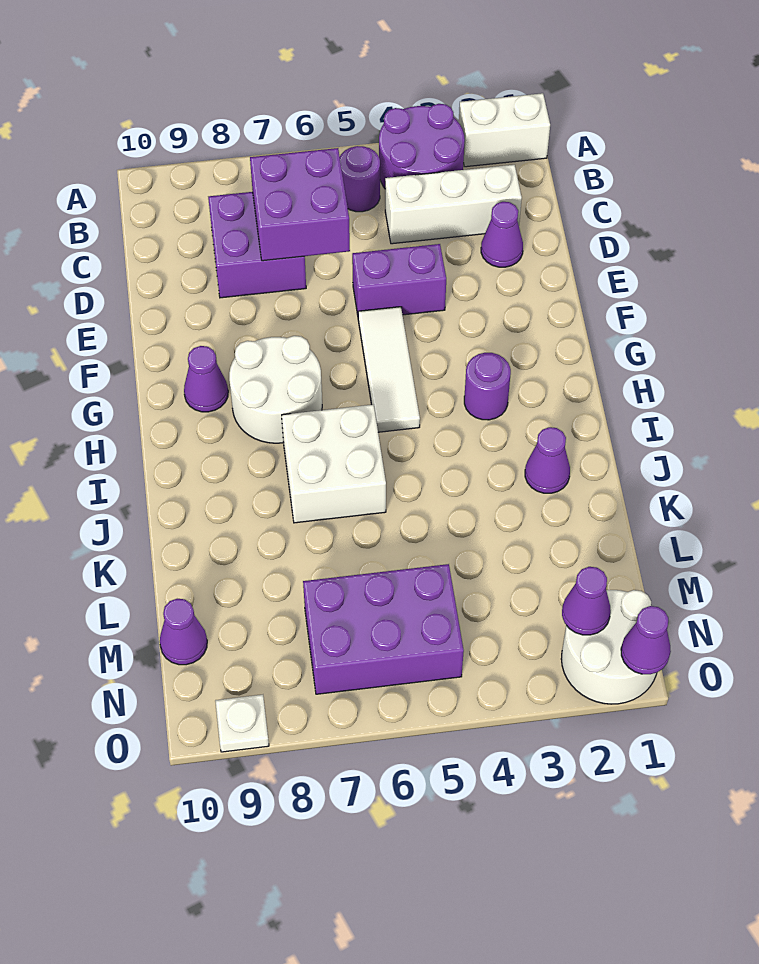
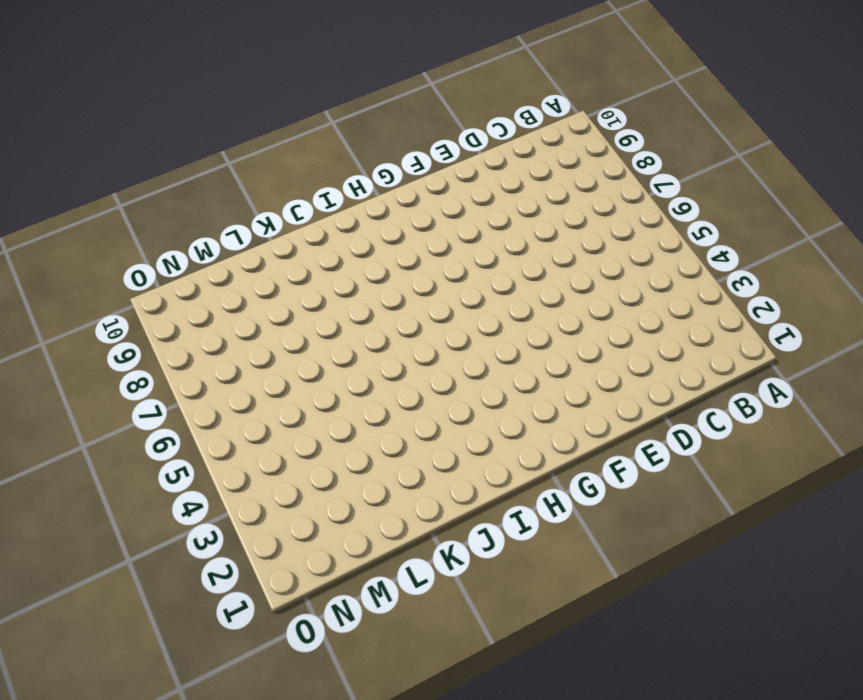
none -> white 1x2 brick [459,93,550,167]
none -> purple 2x2 round brick [379,104,465,188]
none -> purple 1x1 round brick [340,146,380,212]

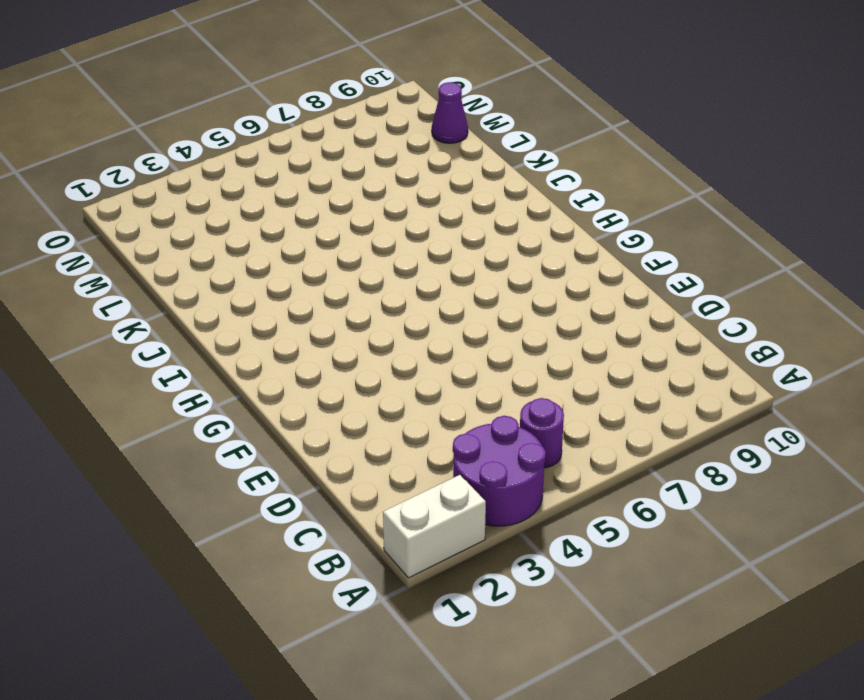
none -> white 1x3 brick [385,165,522,244]
none -> purple 2x2 brick [208,192,306,298]
none -> purple 1x1 cone [481,202,523,267]

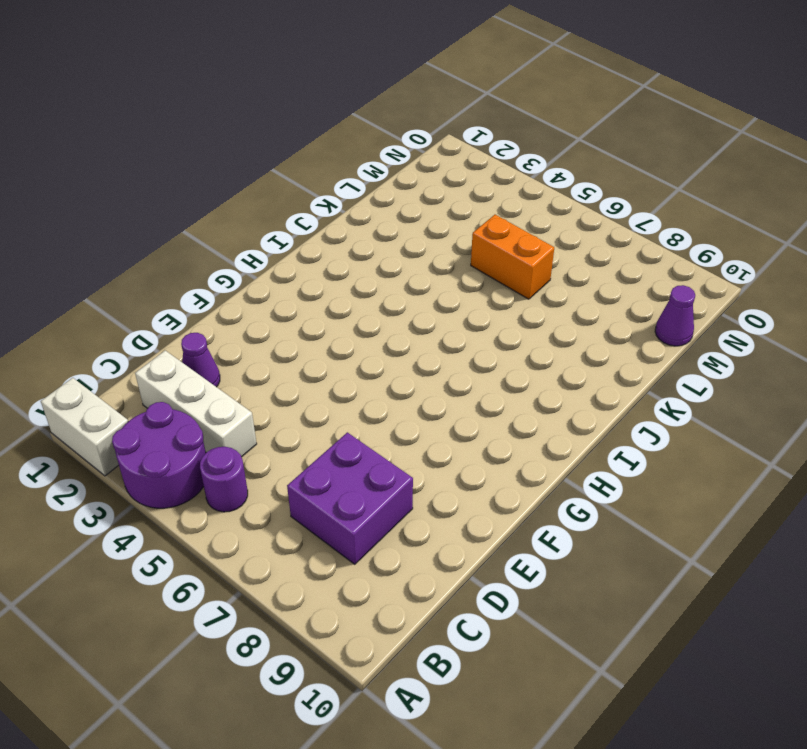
orange 1x2 brick [471,215,554,299] -> none
none -> purple 1x2 brick [352,244,446,315]
none -> white 1x3 tile [358,307,420,432]
none -> white 2x2 round brick [229,336,322,443]

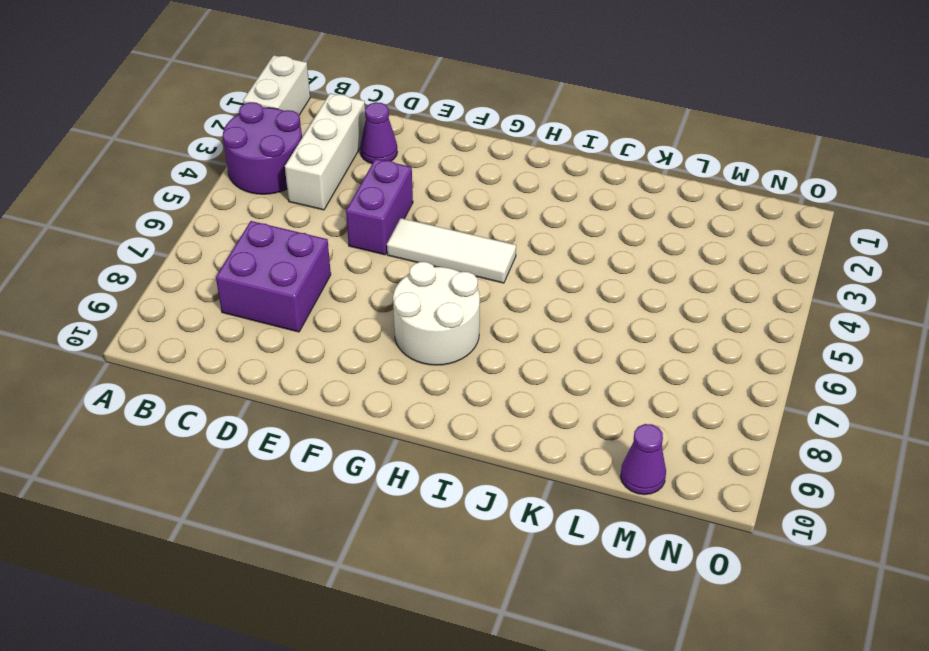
none -> purple 1x1 round brick [340,146,380,212]
none -> purple 1x1 cone [184,346,228,412]
none -> purple 1x1 round brick [464,353,511,420]

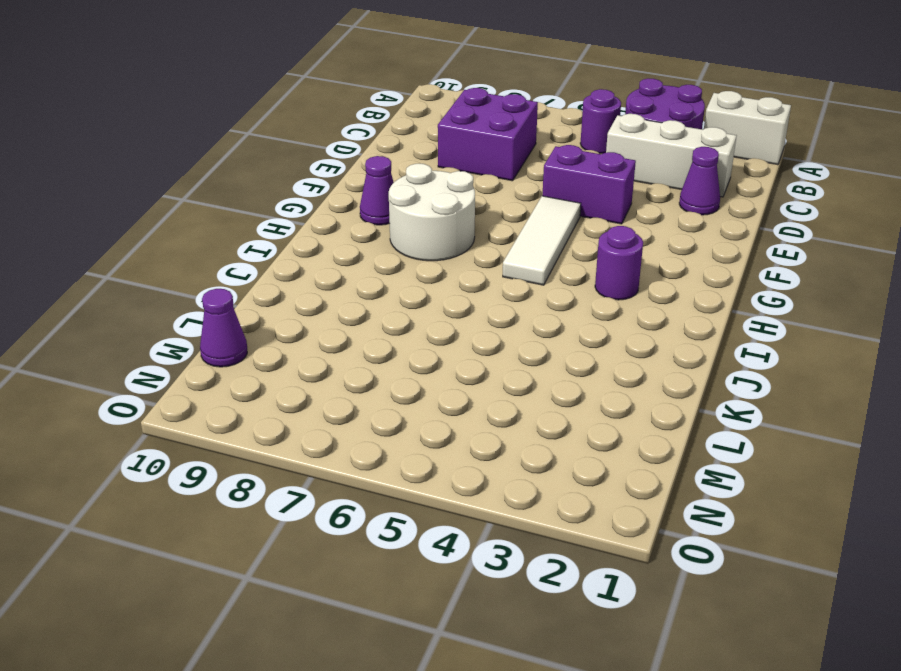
none -> white 2x2 brick [282,405,386,523]
none -> purple 1x1 cone [525,427,570,493]
none -> purple 2x3 brick [303,564,464,694]

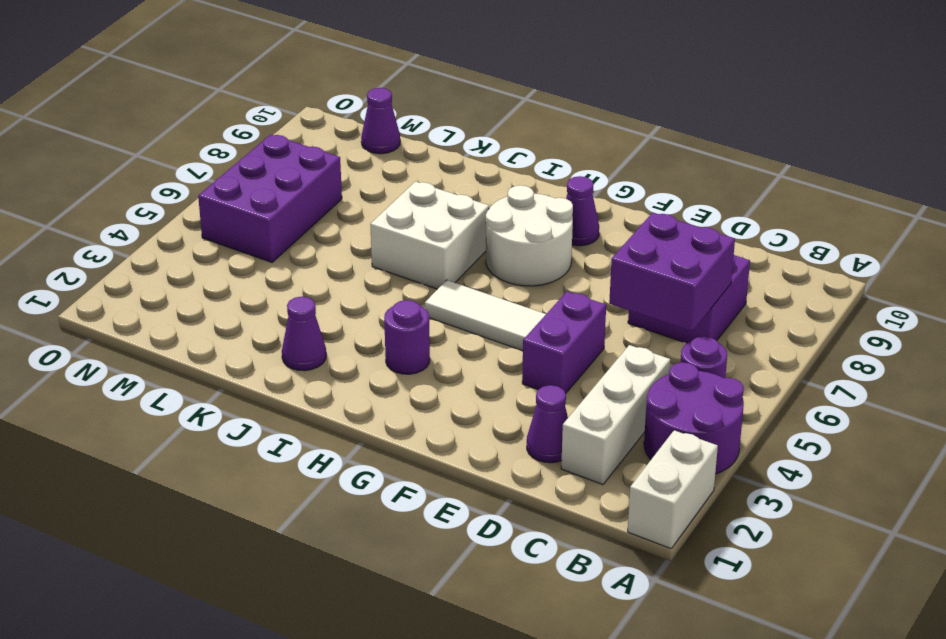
none -> white 2x2 round brick [561,590,657,704]
none -> white 1x1 plate [215,695,269,752]
none -> purple 1x1 cone [562,567,611,635]

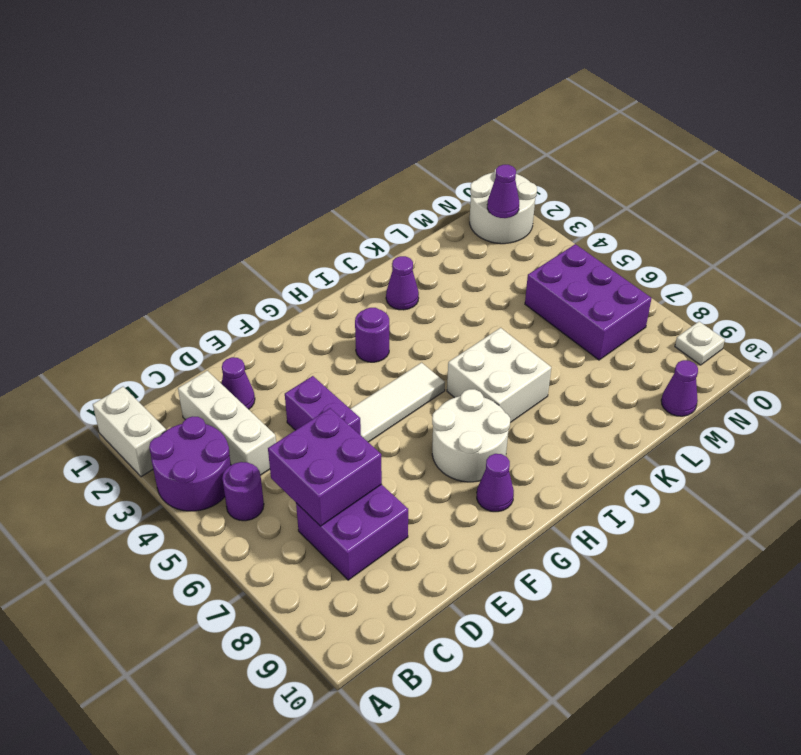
none -> purple 1x1 cone [621,606,671,674]

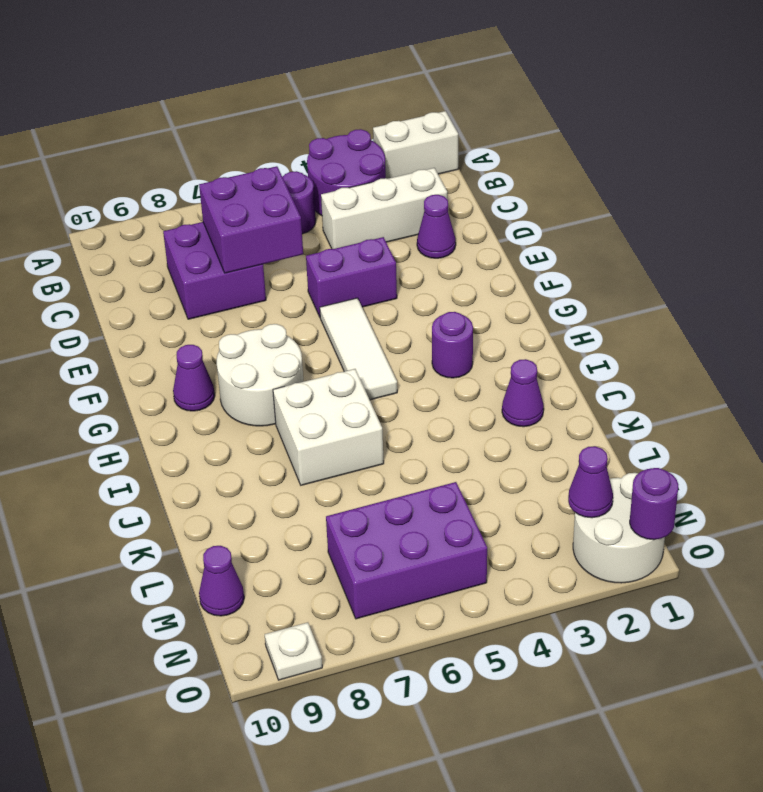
purple 1x1 round brick [630,468,678,540] -> purple 1x1 cone [621,606,671,674]

